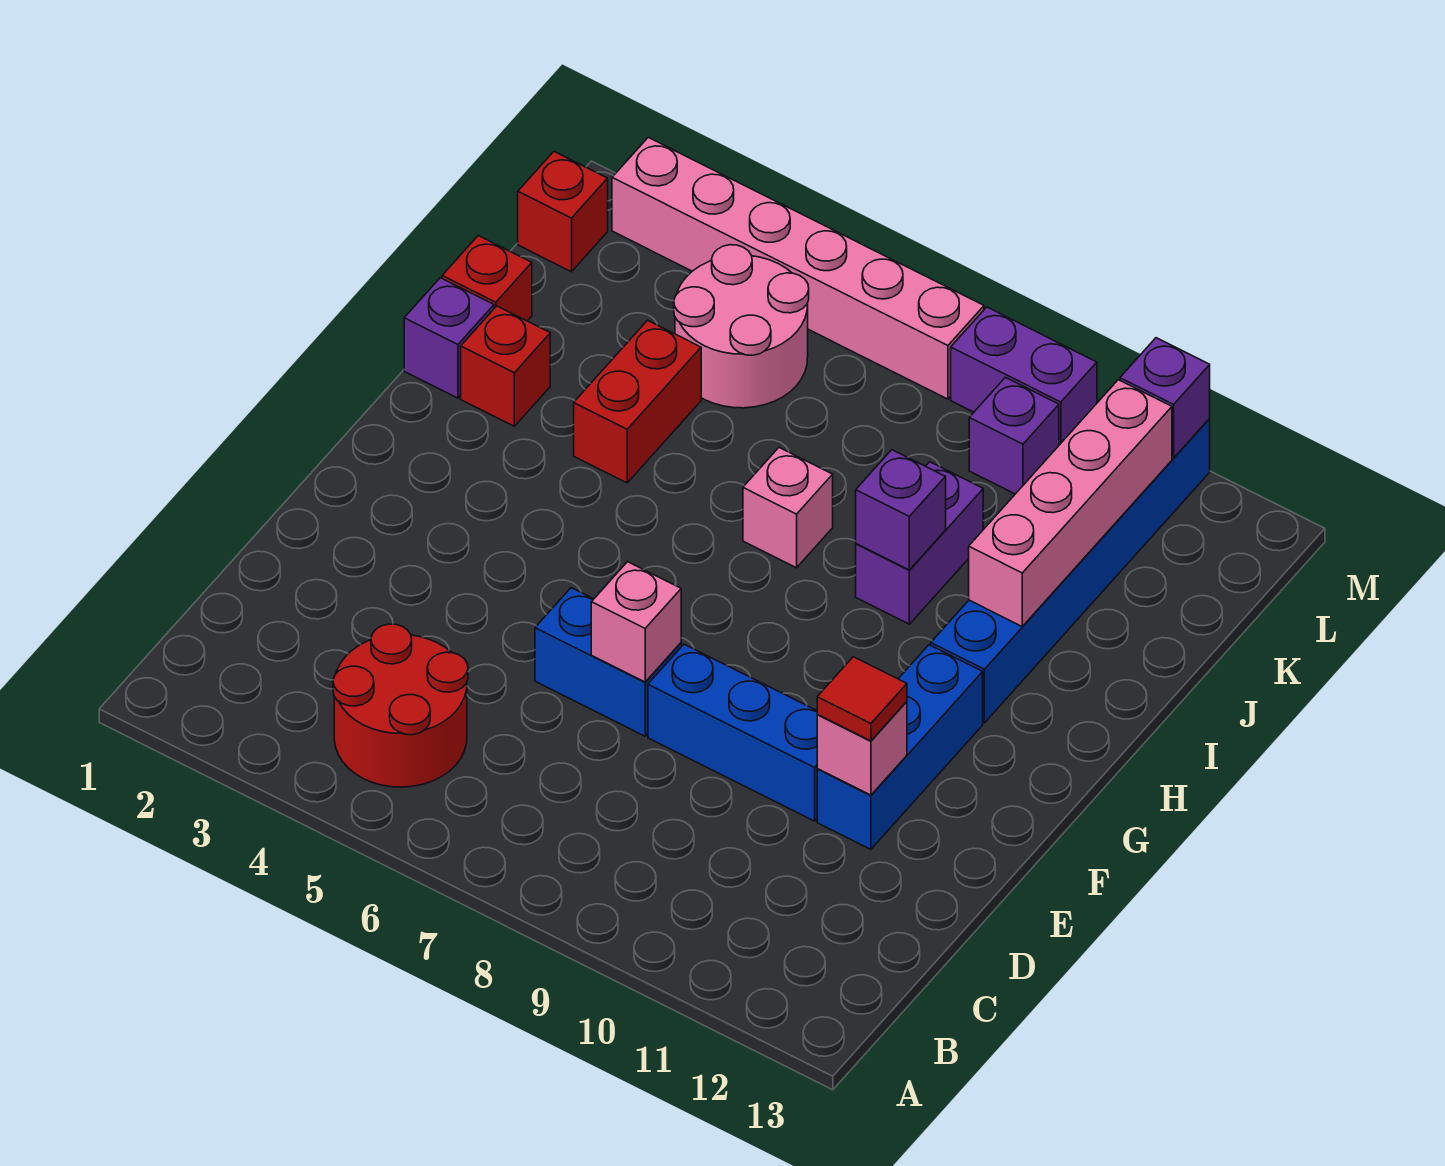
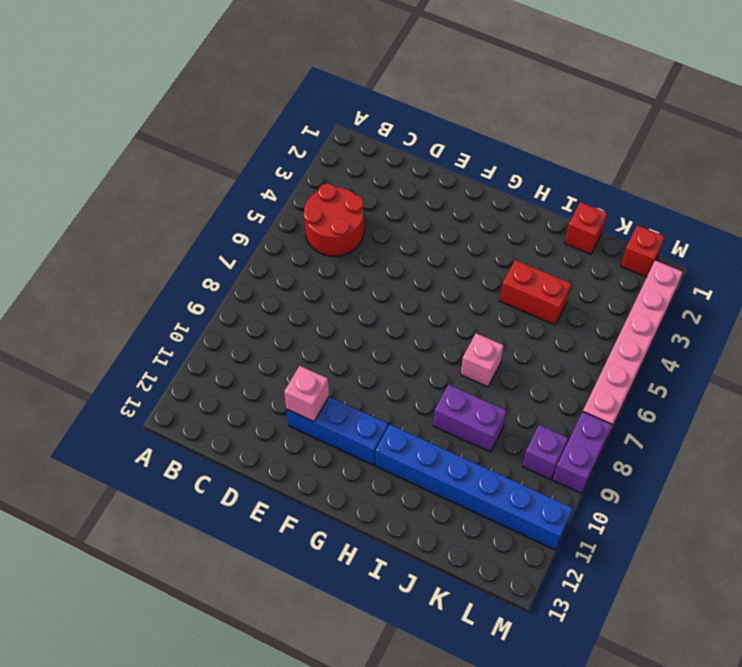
none -> blue 1x2 brick [535,588,681,736]
none -> blue 1x3 brick [648,644,817,821]
none -> purple 1x1 brick [404,278,494,398]

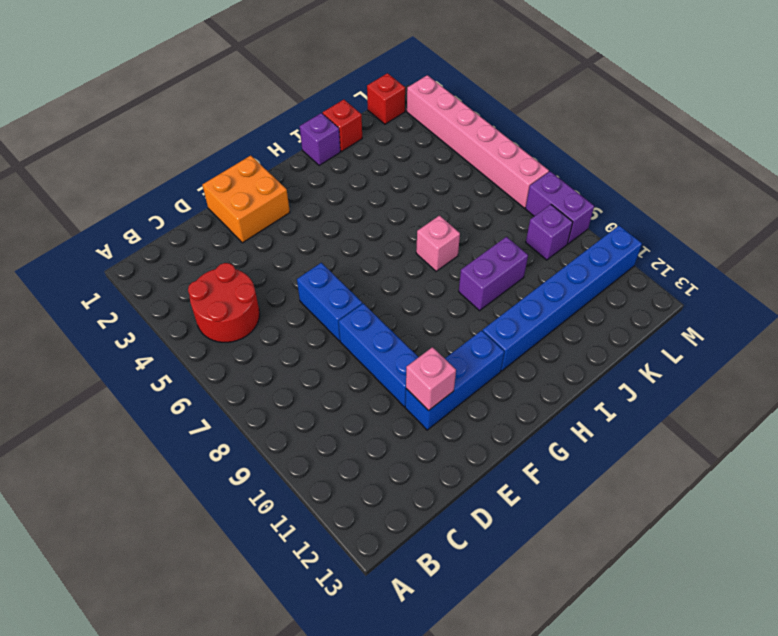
orange 2x2 brick [202,155,290,243] -> none
none -> red 1x1 brick [461,306,550,426]
none -> red 1x2 brick [574,320,701,483]
none -> pink 2x2 round brick [674,245,809,408]

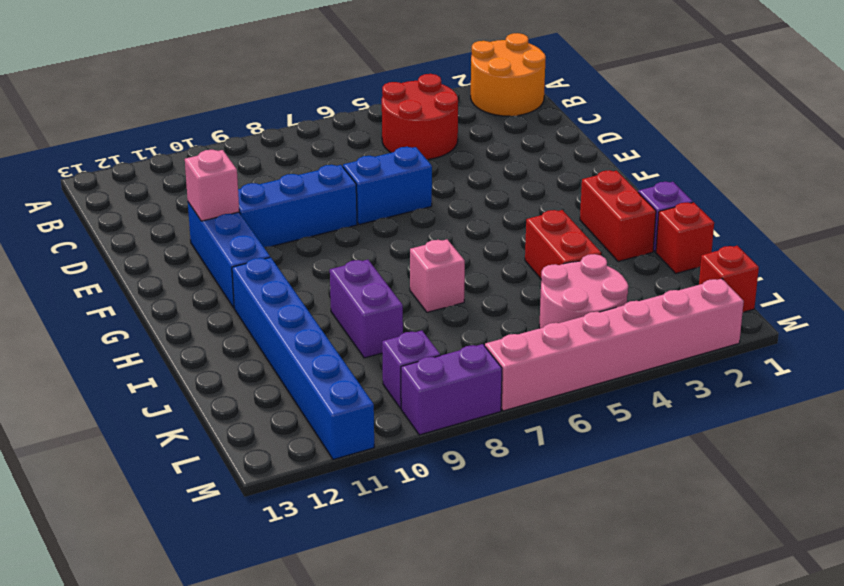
orange 2x2 round brick [471,33,546,116] -> none
red 1x2 brick [580,170,656,261] -> red 1x1 brick [461,306,550,426]
none -> pink 1x1 brick [591,562,681,682]
none -> purple 1x1 brick [856,450,946,570]
none -> pink 1x4 brick [969,380,1172,627]

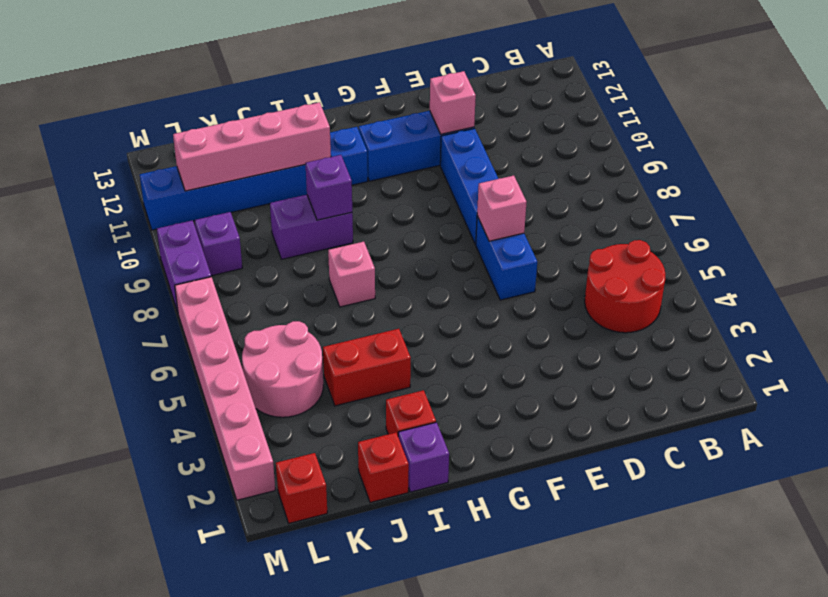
none -> purple 1x1 brick [1120,338,1210,458]
none -> red 1x1 tile [817,657,907,741]

